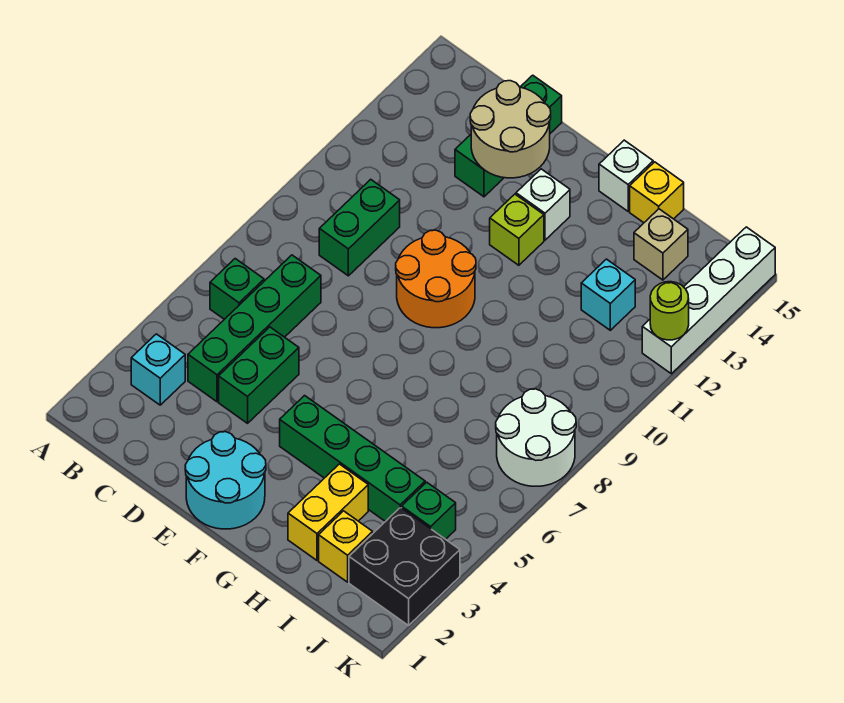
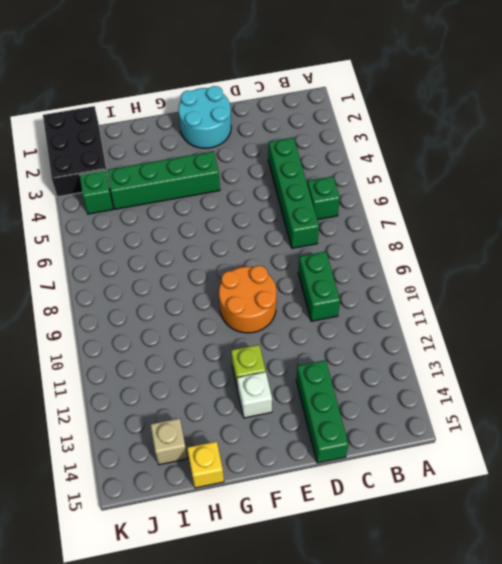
black 2x3 brick [43,106,109,197] -> black 2x2 brick [349,507,460,625]
none -> cyan 1x1 brick [131,334,185,405]
none -> green 1x2 brick [219,327,299,423]
none -> white 1x1 brick [599,140,653,211]

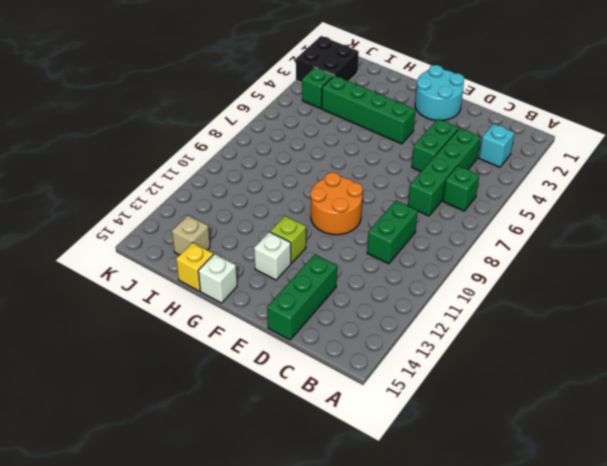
none -> yellow 1x2 brick [288,464,368,560]
none -> yellow 1x1 brick [319,511,373,582]
none -> cyan 1x1 brick [581,259,635,330]

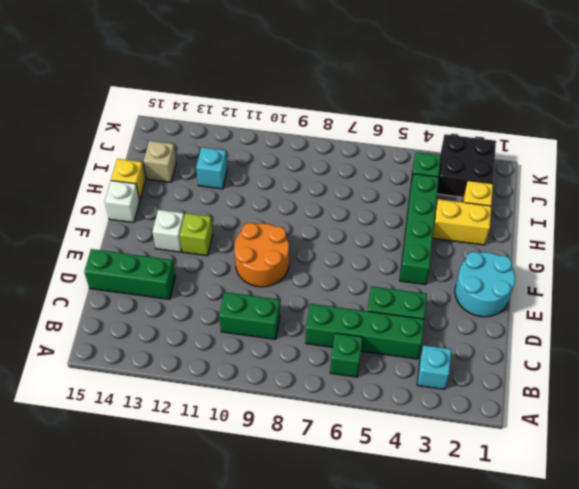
none -> white 2x2 round brick [496,389,576,486]
none -> white 1x4 brick [642,227,775,374]
none -> tan 2x2 round brick [470,81,551,178]

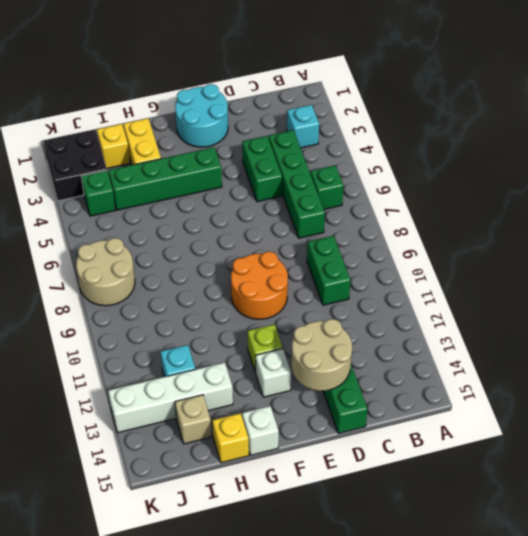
white 1x4 brick [108,363,233,433] -> white 1x4 brick turned to [642,227,775,374]
tan 2x2 round brick [76,238,135,306] -> white 2x2 round brick [496,389,576,486]
none -> lime 1x1 round brick [650,282,689,340]

